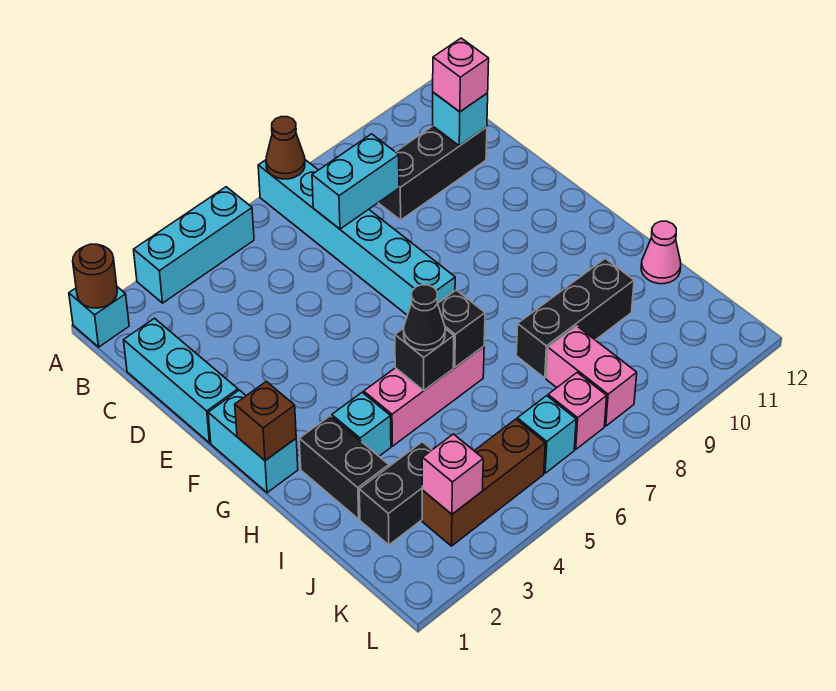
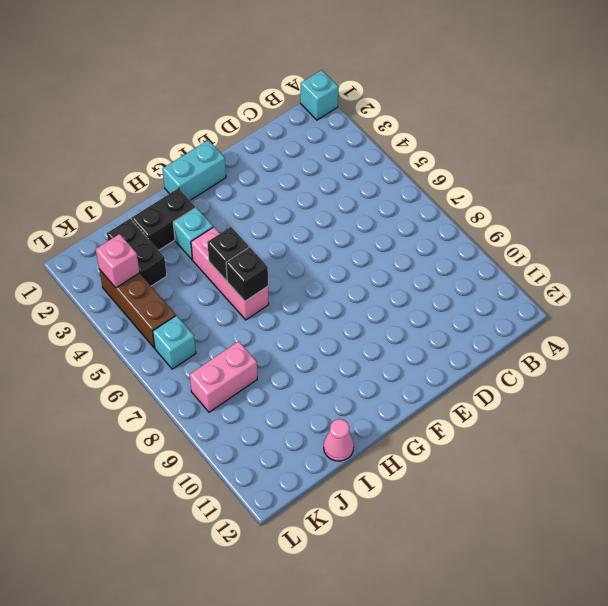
none -> cyan 1x3 brick [134,187,254,303]
none -> cyan 1x6 brick [258,160,455,315]
none -> cyan 1x3 brick [124,318,238,443]

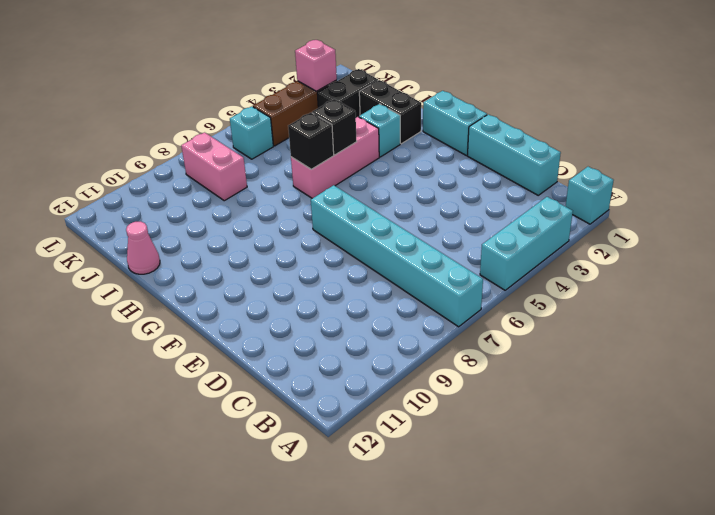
none -> black 1x3 brick [378,126,487,220]
none -> black 1x3 brick [516,259,634,378]
none -> pink 1x1 brick [548,373,607,449]

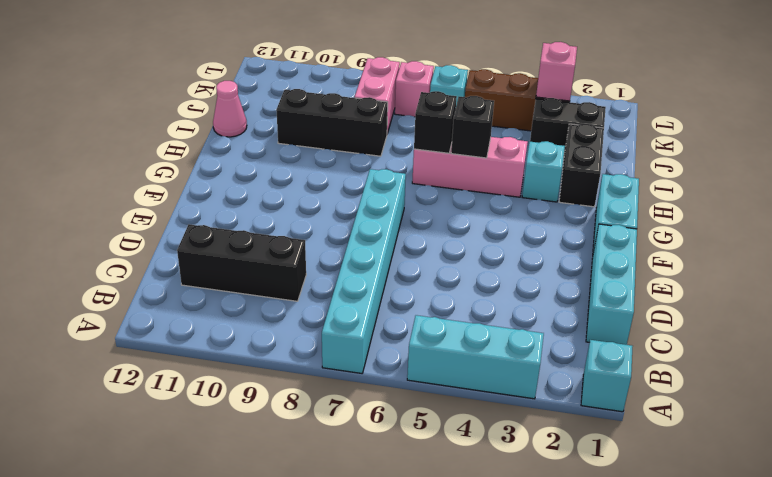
none -> brown 1x1 round brick [73,244,117,308]
none -> brown 1x1 cone [266,117,305,179]
none -> cyan 1x2 brick [312,134,399,229]

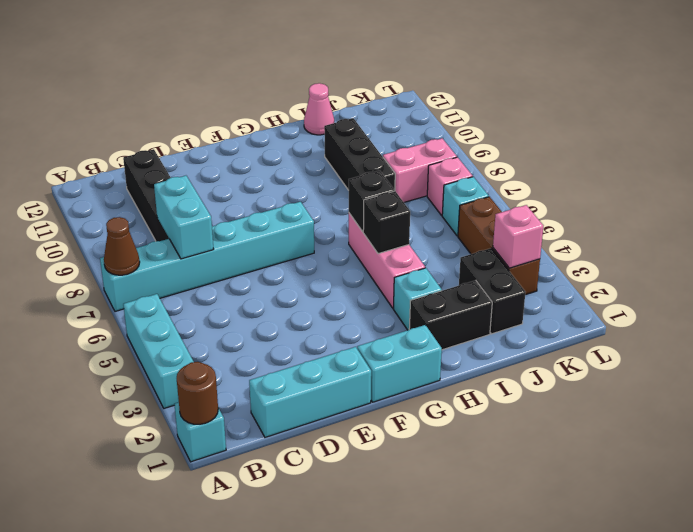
none -> cyan 1x1 brick [433,92,488,146]
none -> brown 1x1 brick [235,381,296,461]
none -> pink 1x1 brick [433,38,489,112]

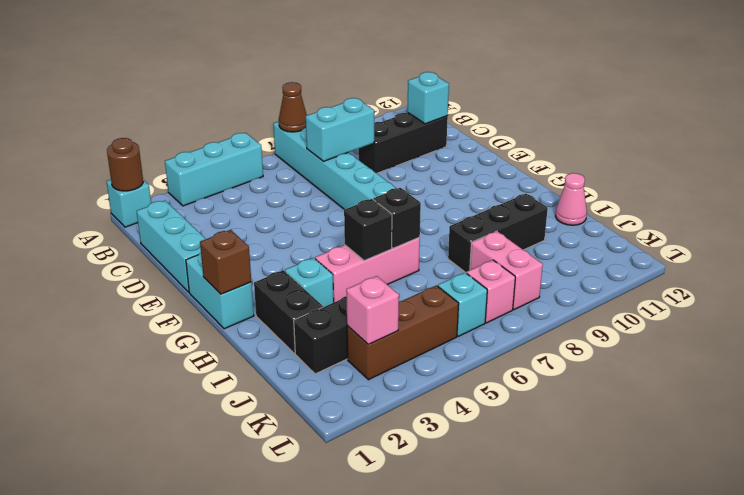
none -> pink 1x1 brick [433,38,489,112]
none -> black 1x1 cone [404,285,445,351]

